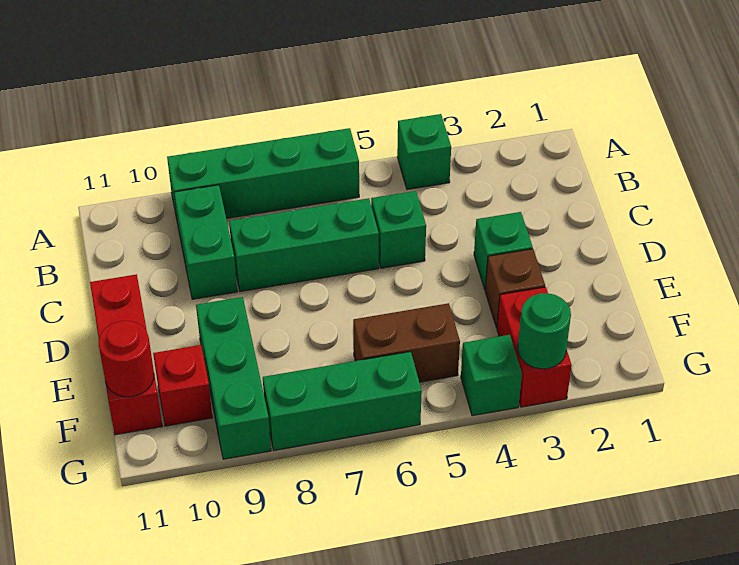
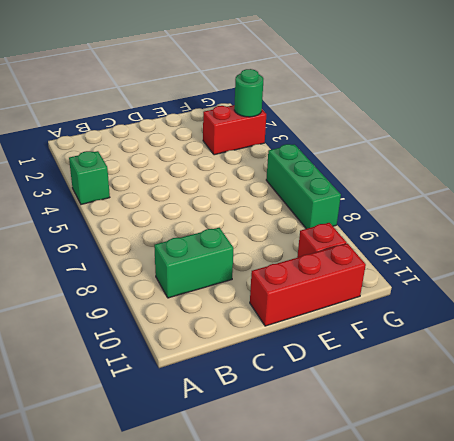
none -> green 1x4 brick [167,128,359,224]
none -> green 1x1 brick [371,191,426,268]
none -> green 1x3 brick [229,198,379,291]

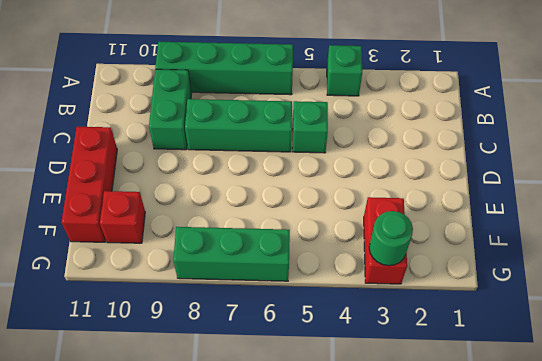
none -> green 1x1 brick [474,212,533,289]
none -> brown 1x1 brick [485,249,545,328]
none -> green 1x3 brick [196,297,271,459]

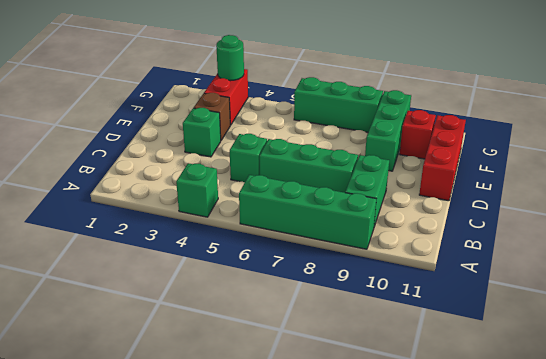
none -> brown 1x2 brick [353,303,460,382]
none -> green 1x1 brick [461,335,522,416]
none -> red 1x1 round brick [99,321,154,397]

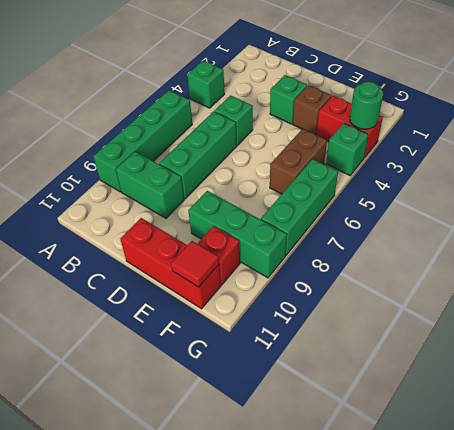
red 1x1 tile [171,241,219,287] -> red 1x1 round brick [99,321,154,397]

